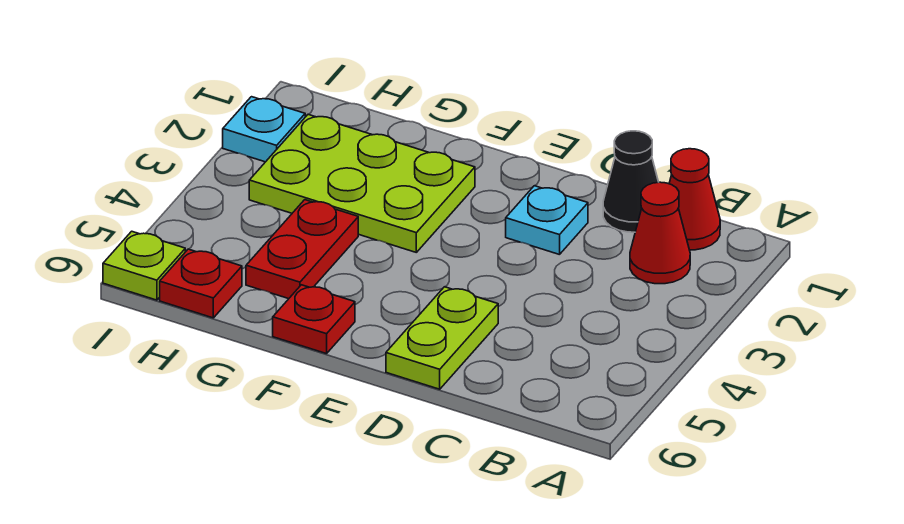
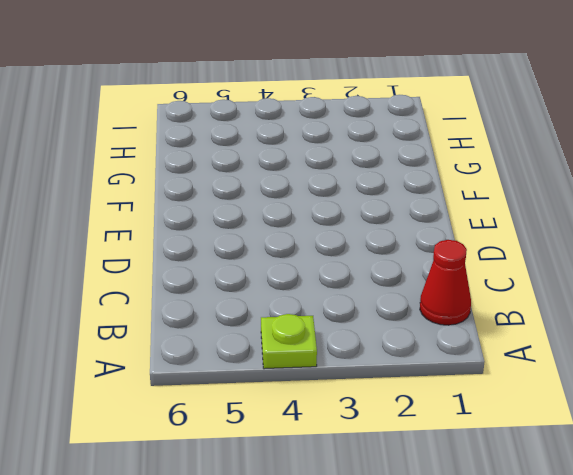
lime 1x1 plate [261,314,317,369] -> lime 1x1 plate moved to [103,231,185,300]
none -> red 1x1 cone [630,182,690,284]
none -> black 1x1 cone [603,131,658,232]

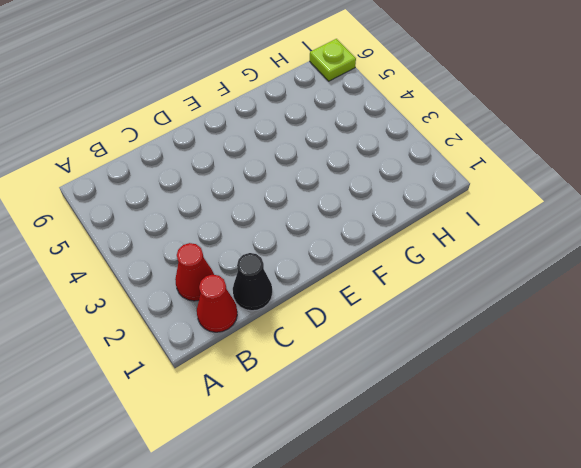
none -> cyan 1x1 plate [506,186,588,255]
none -> lime 1x2 plate [386,287,498,389]

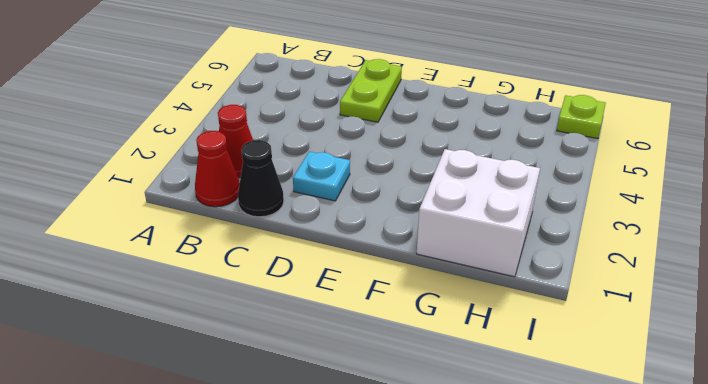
white 2x2 brick [417,149,540,277] -> lime 2x3 plate [249,114,475,252]
none -> red 1x1 plate [273,285,355,354]
none -> red 1x2 plate [246,200,358,299]

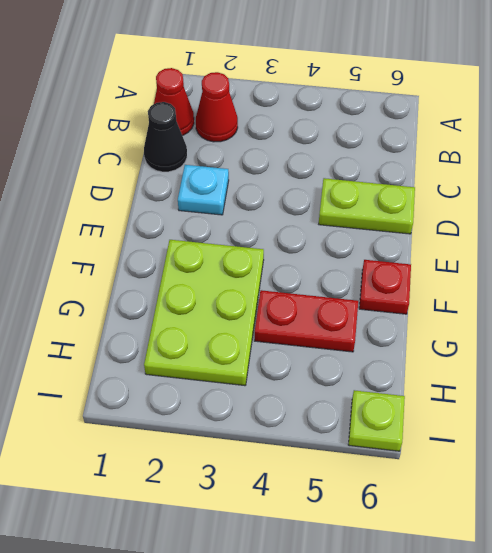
none -> red 1x1 plate [160,249,242,318]
none -> cyan 1x1 plate [223,97,305,162]

